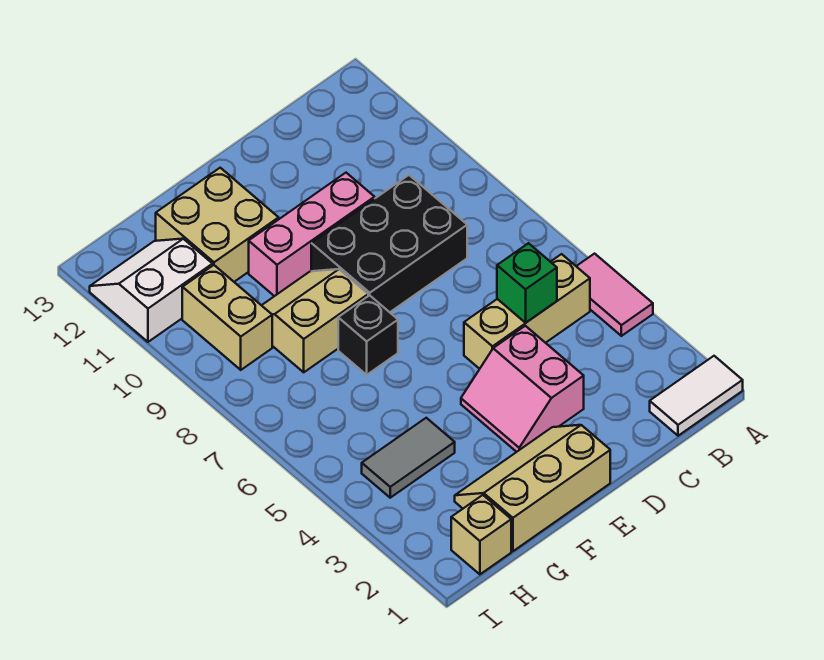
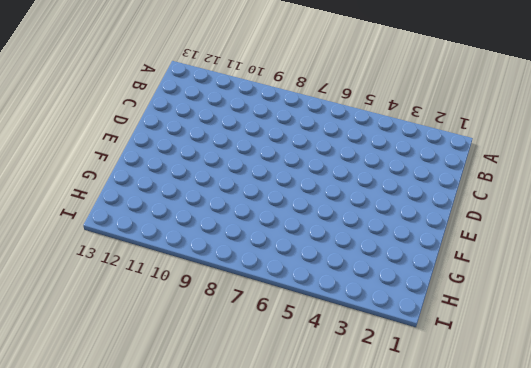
none -> white 1x2 tile [650,356,743,436]
none -> pink 1x2 tile [576,254,653,336]
none -> tan 1x3 brick [464,254,590,369]

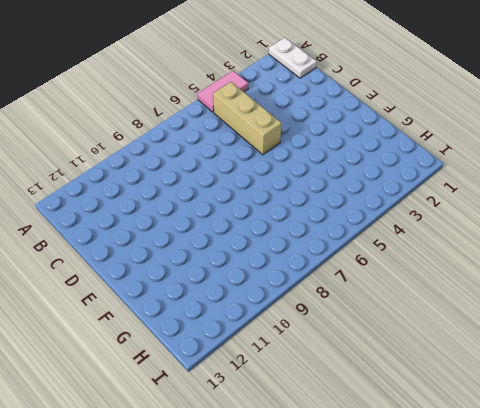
white 1x2 plate [269,38,317,78] -> white 1x2 tile [650,356,743,436]
none -> black 2x3 brick [311,175,467,312]
none -> pink 2x2 slope [461,326,584,452]
none -> pink 1x3 brick [249,173,375,296]

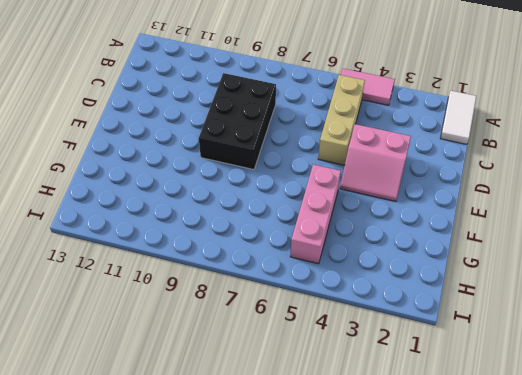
pink 1x3 brick [290,165,341,264] -> pink 1x3 brick moved to [249,173,375,296]
none -> tan 2x3 slope [455,425,610,551]
none -> black 1x1 brick [338,295,398,375]
none -> tan 2x2 slope [262,269,368,372]

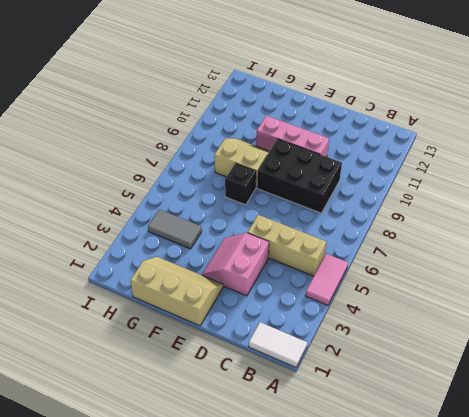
none -> tan 2x2 brick [156,168,279,282]
none -> tan 1x1 brick [451,495,511,574]
none -> tan 1x2 brick [182,265,272,370]

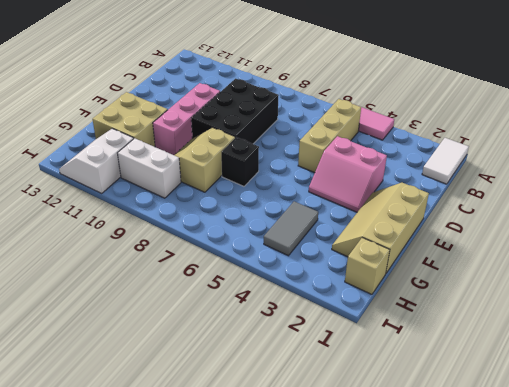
white 1x2 brick [118,138,181,198] -> tan 1x2 brick [182,265,272,370]
none -> green 1x1 brick [497,243,557,323]

